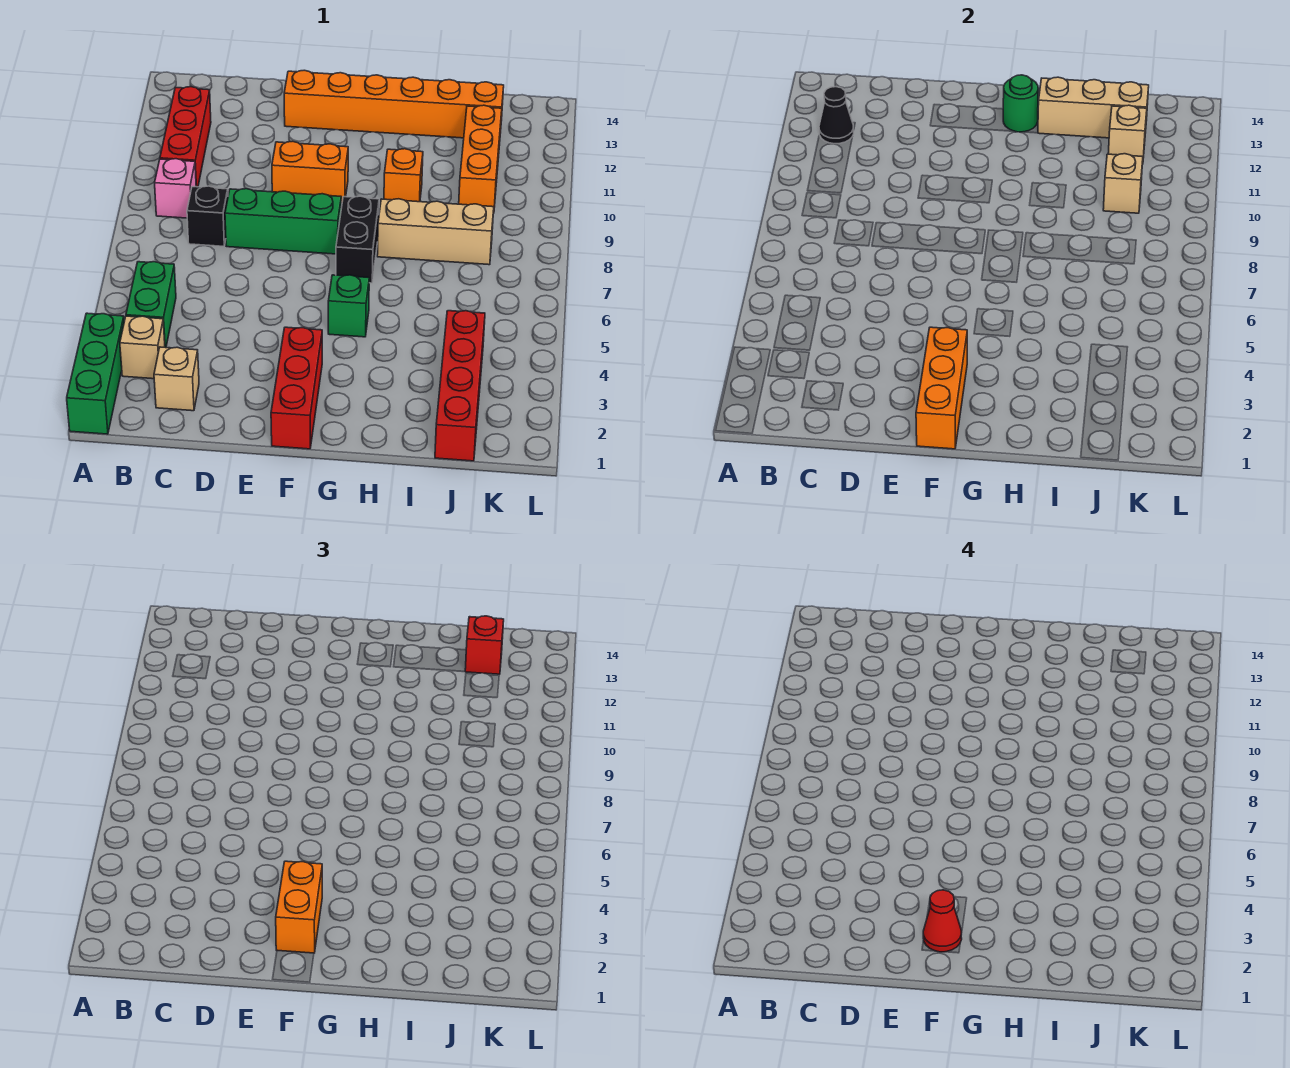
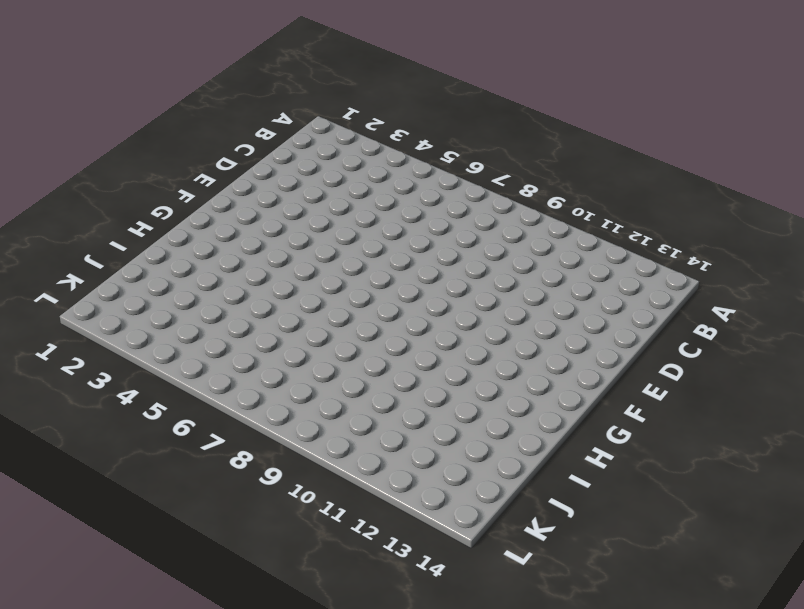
none -> green 1x3 brick [67,313,124,434]
none -> tan 1x1 brick [120,316,165,379]
none -> green 1x2 brick [126,262,176,348]

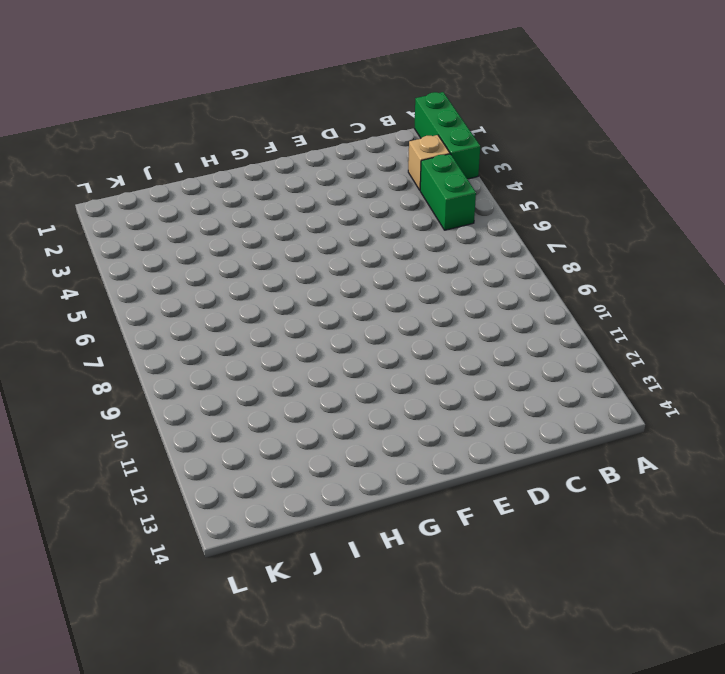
none -> pink 1x1 brick [155,159,196,218]
none -> red 1x3 brick [160,87,211,187]
none -> tan 1x1 brick [154,347,199,411]

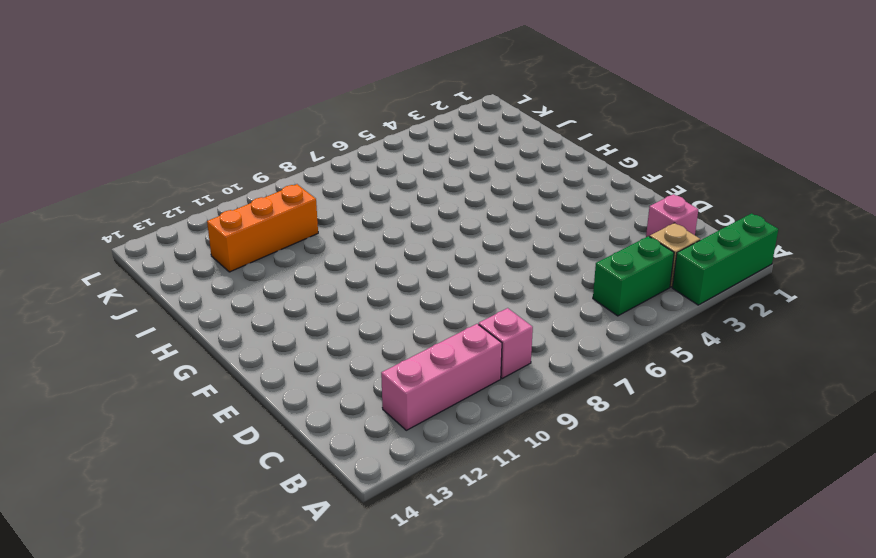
pink 1x3 brick [381,324,502,430] -> red 1x3 brick [160,87,211,187]
pink 1x1 brick [646,194,698,237] -> tan 1x1 brick [154,347,199,411]
none -> black 1x1 brick [187,186,228,246]
none -> green 1x3 brick [225,189,341,254]
none -> orange 1x2 brick [272,141,348,203]

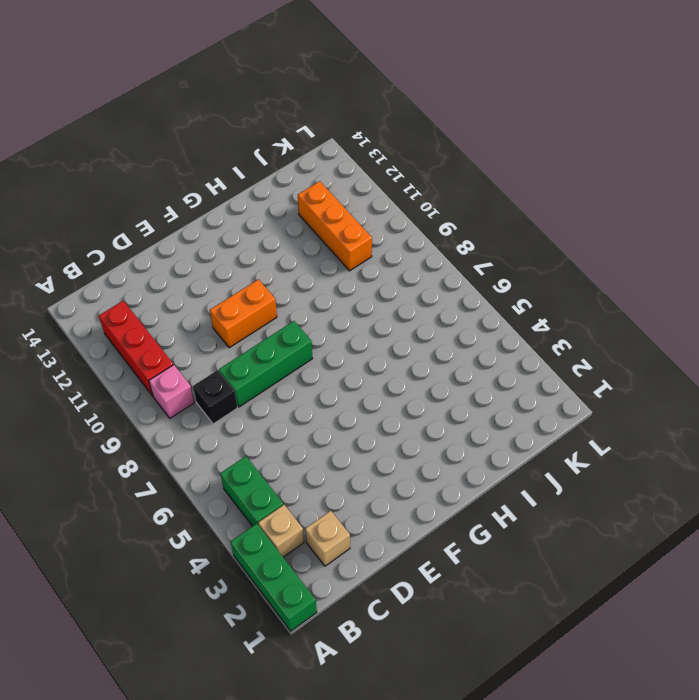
none -> orange 1x6 brick [284,70,504,138]
none -> red 1x3 brick [271,327,322,449]
none -> green 1x1 brick [328,275,369,337]

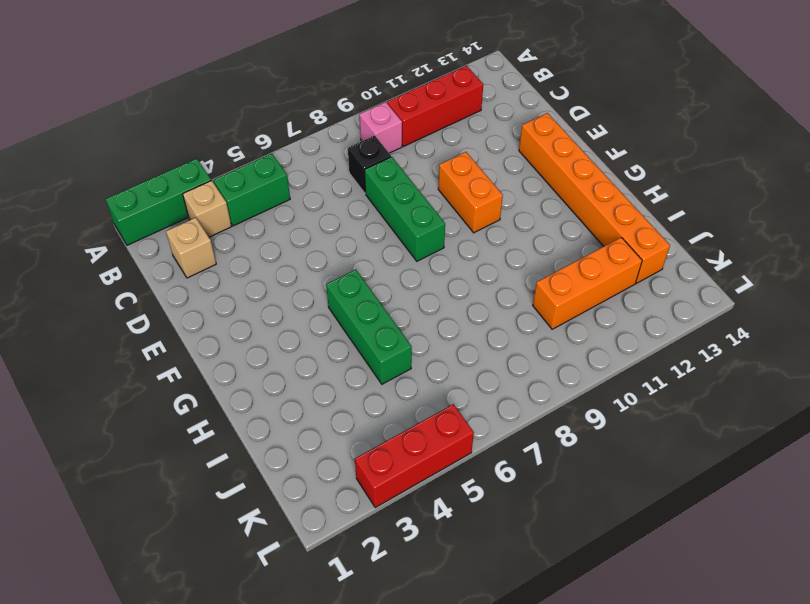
green 1x3 brick [326,270,412,384] -> green 1x1 brick [328,275,369,337]
red 1x3 brick [355,404,474,507] -> red 1x3 brick moved to [271,327,322,449]
none -> black 1x2 brick [336,196,379,283]
none -> tan 1x3 brick [377,199,494,265]
none -> orange 1x1 brick [384,149,423,202]

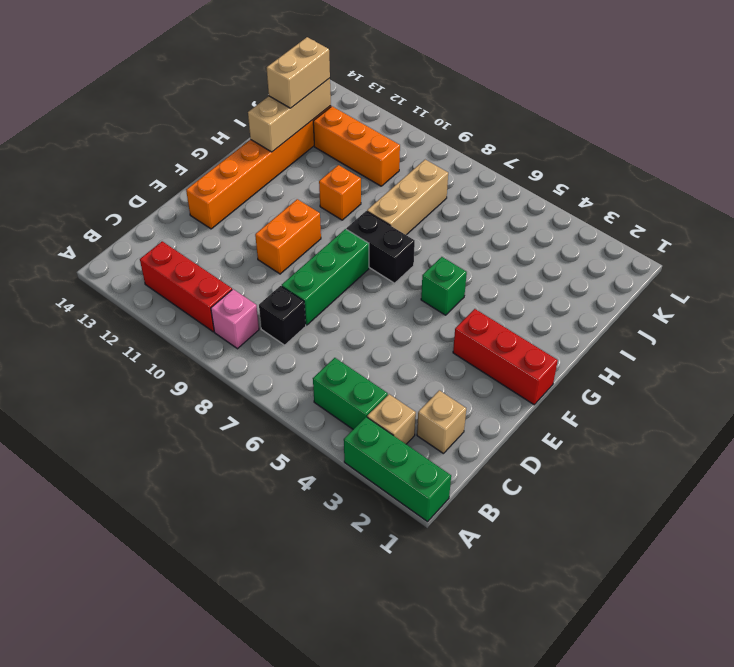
tan 1x2 brick [267,37,330,108] -> red 1x1 brick [465,616,504,674]
none -> red 1x4 brick [435,311,485,461]
none -> black 1x1 cone [819,87,854,144]
none -> orange 1x3 brick [916,327,967,449]

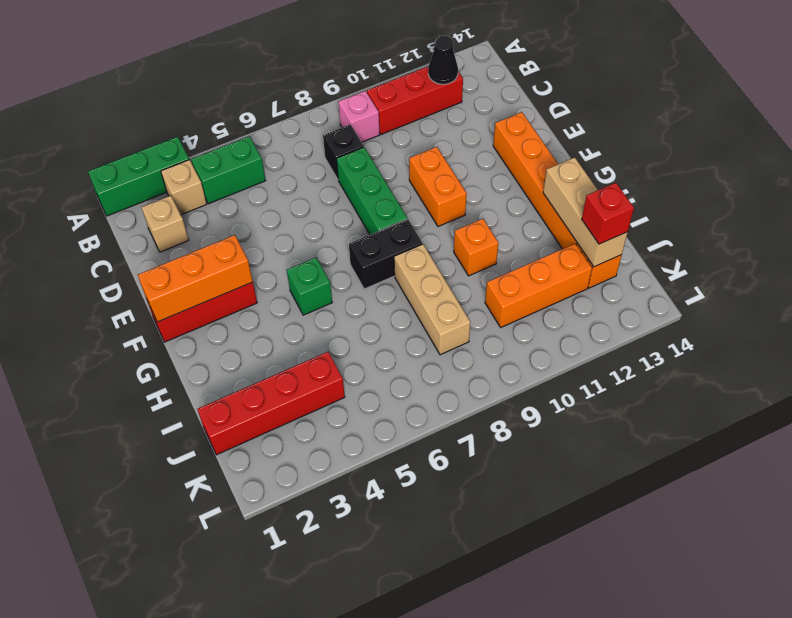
none -> green 1x1 round brick [1003,75,1038,132]
none -> tan 1x1 brick [1103,154,1143,213]
none -> tan 1x1 brick [1108,105,1147,164]

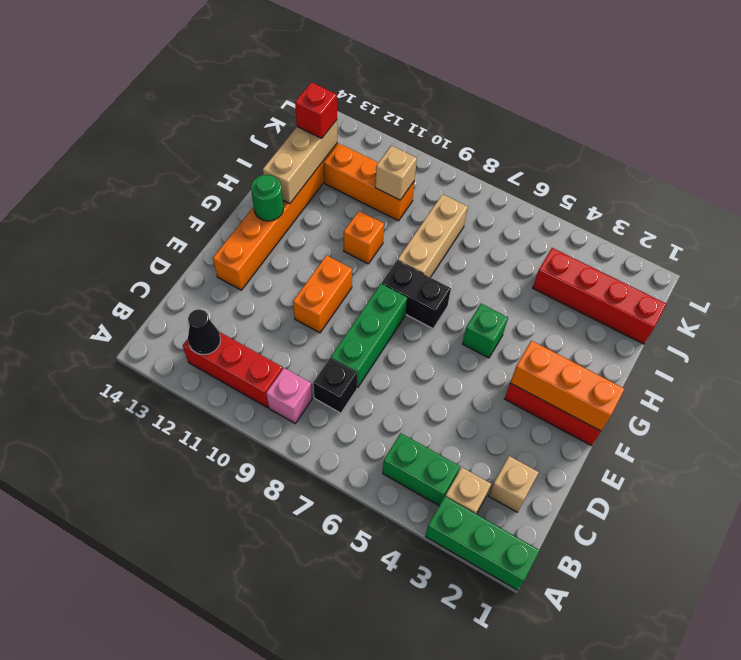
none -> tan 1x1 brick [1108,105,1147,164]
none -> orange 1x2 brick [276,861,322,953]
none -> red 1x1 cone [923,890,962,952]

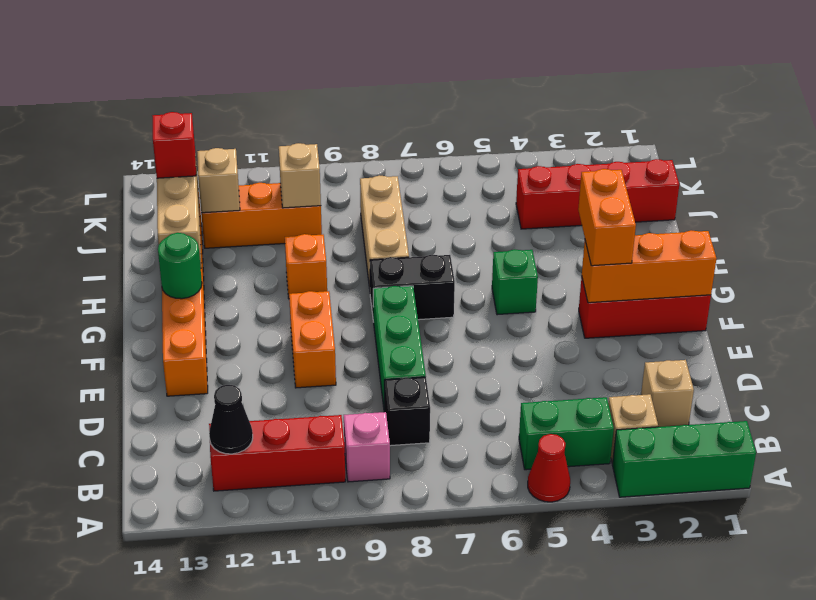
red 1x1 cone [528,434,570,502] -> red 1x1 cone moved to [923,890,962,952]
orange 1x2 brick [578,169,636,266] -> orange 1x2 brick turned to [276,861,322,953]

